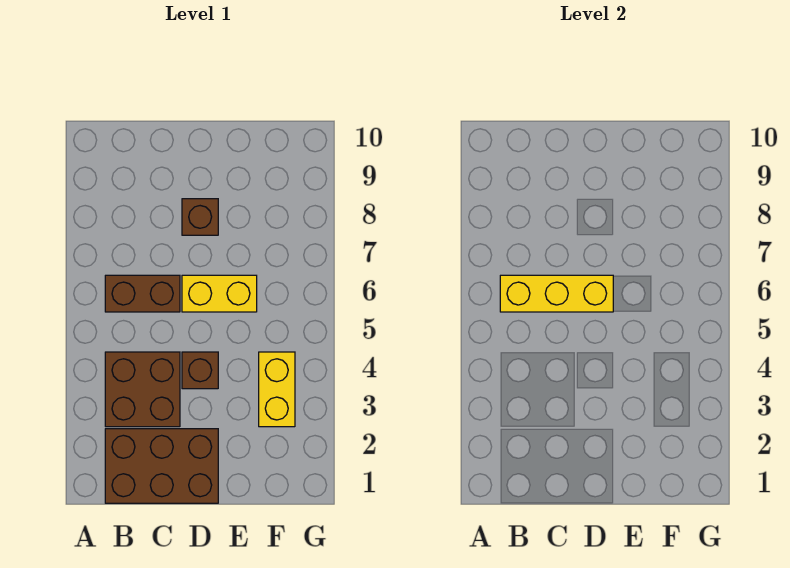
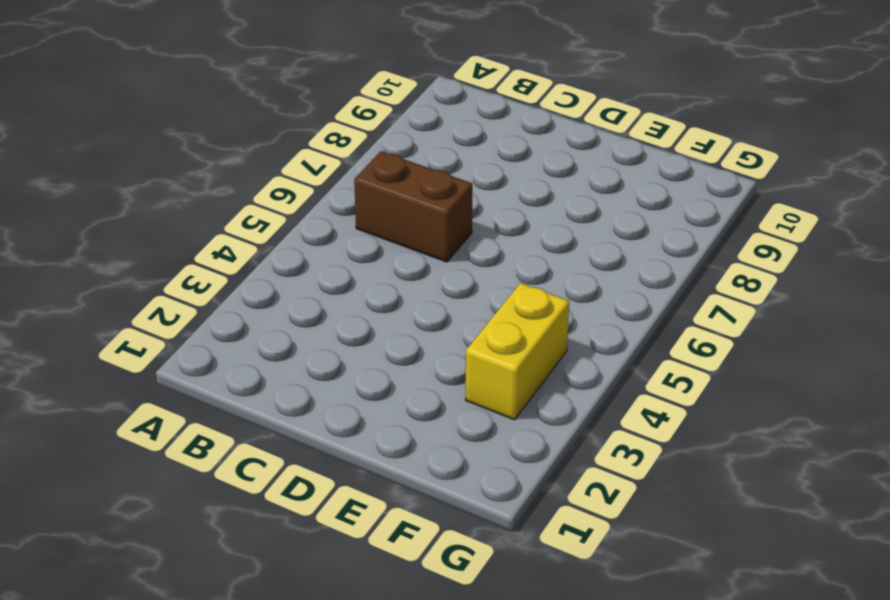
none -> brown 2x3 brick [105,429,218,503]
none -> brown 2x2 brick [105,352,180,427]

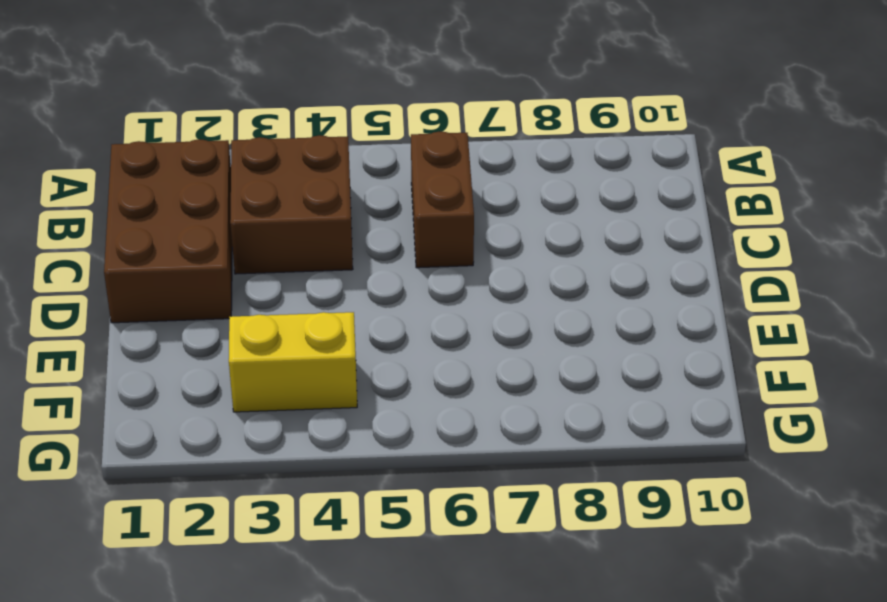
none -> brown 1x1 brick [182,352,218,389]
none -> yellow 1x2 brick [182,275,257,312]

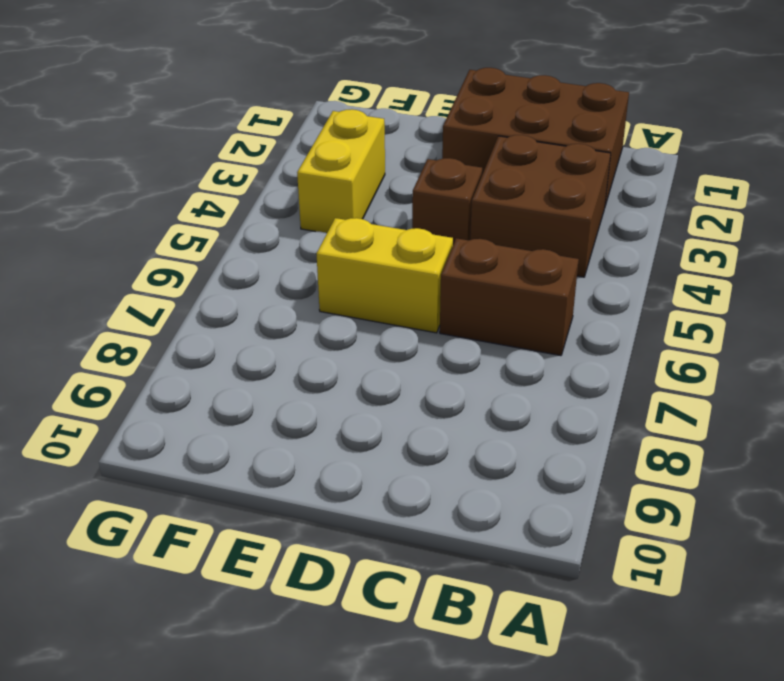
none -> brown 1x1 brick [182,199,218,235]
none -> yellow 1x3 brick [500,275,613,312]

